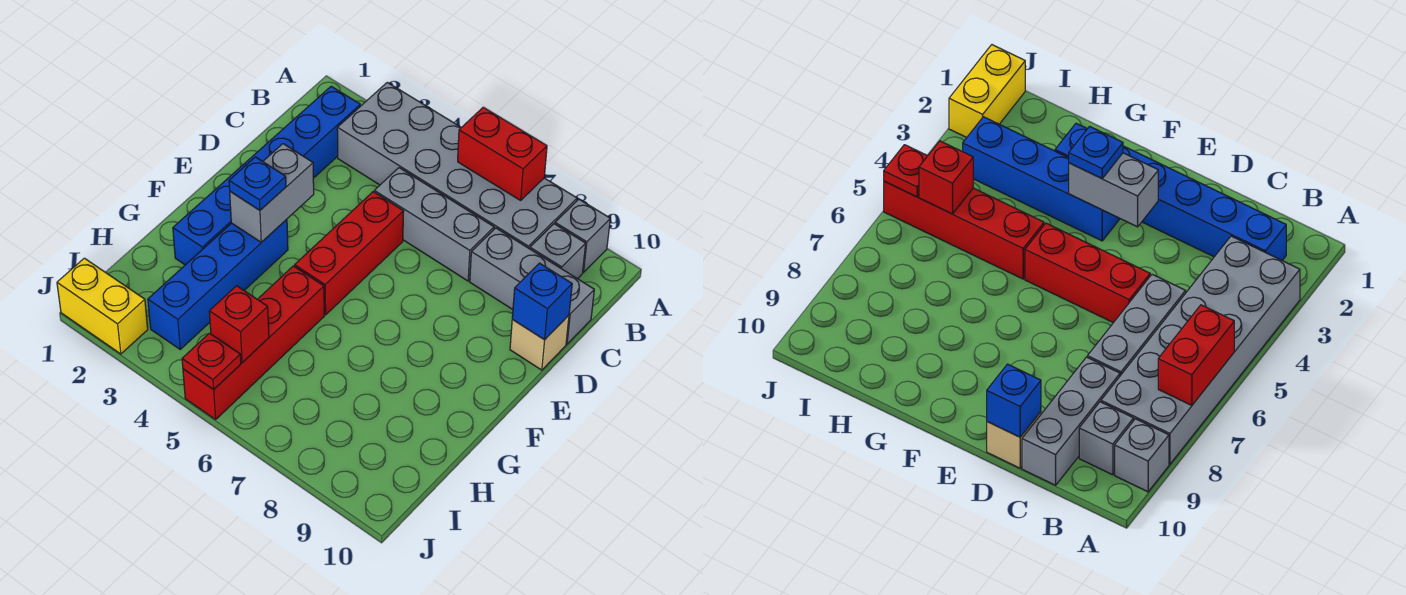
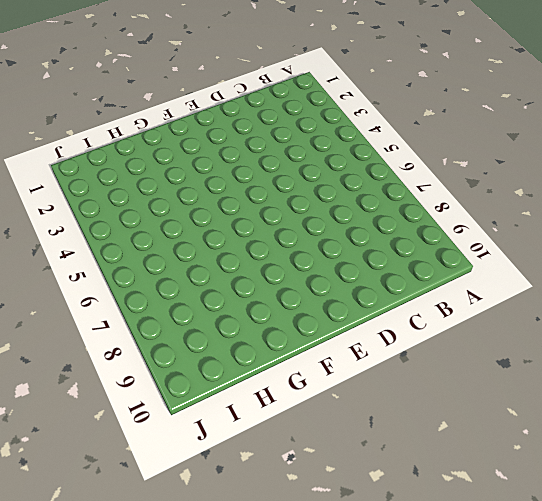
none -> grey 2x6 brick [337,82,577,249]
none -> grey 1x1 brick [555,199,610,272]
none -> blue 1x6 brick [173,86,360,265]

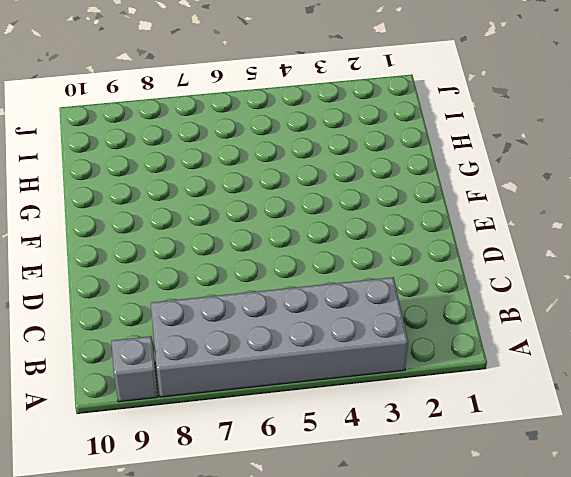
none -> blue 1x6 brick [173,86,360,265]
none -> grey 1x1 brick [530,224,586,279]
none -> grey 1x3 brick [374,168,494,281]

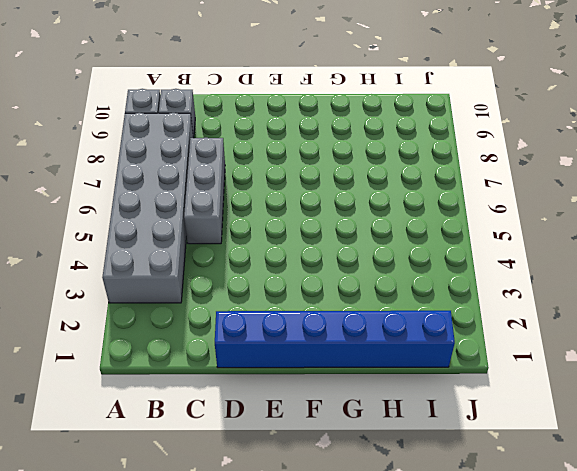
blue 1x6 brick [215,311,455,368] -> blue 1x6 brick moved to [173,86,360,265]
none -> grey 1x3 brick [470,228,594,344]
none -> red 1x3 brick [295,192,404,315]
none -> tan 1x1 brick [510,315,569,370]

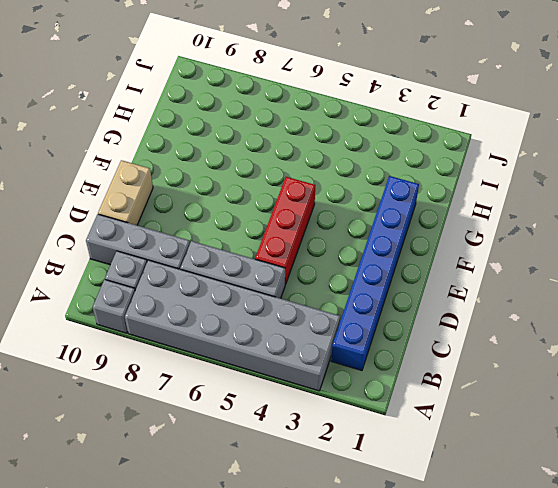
tan 1x2 brick [98,160,153,225] -> tan 1x1 brick [510,315,569,370]
none -> blue 1x4 brick [148,219,288,349]
none -> red 1x4 brick [183,266,324,419]
none -> yellow 1x2 brick [57,258,148,354]

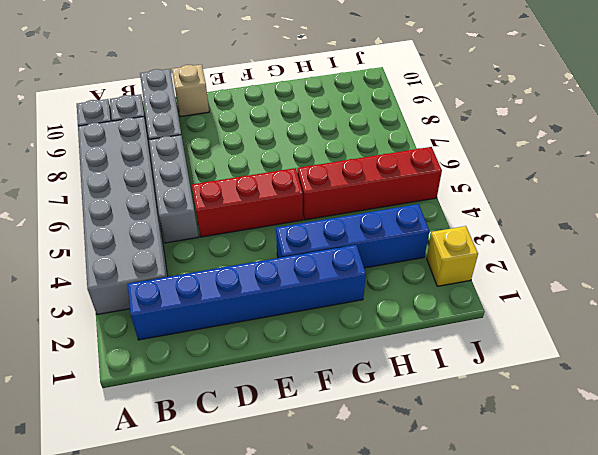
yellow 1x1 brick [427,226,478,286] -> yellow 1x2 brick [57,258,148,354]
none -> red 1x2 brick [458,107,547,200]
none -> blue 1x1 brick [512,263,572,340]
none -> grey 1x2 brick [230,144,314,242]

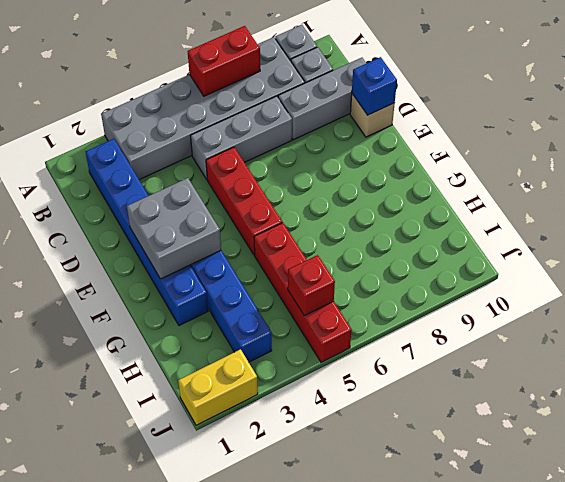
grey 2x2 brick [127,178,221,279] -> grey 1x2 brick [230,144,314,242]
none -> red 1x1 plate [182,333,241,390]
none -> blue 1x1 plate [229,157,286,210]

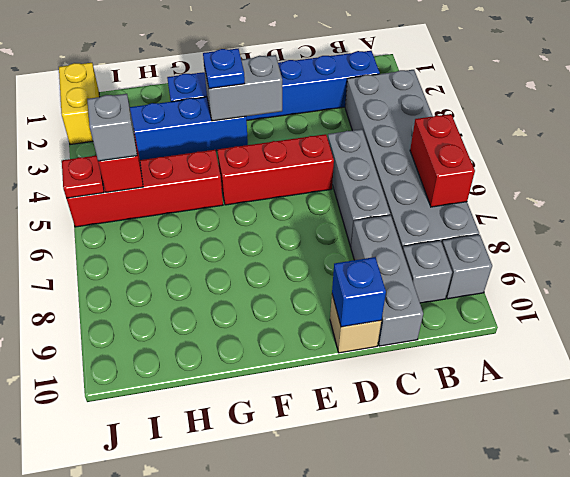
grey 1x1 brick [87,94,137,161] -> none

